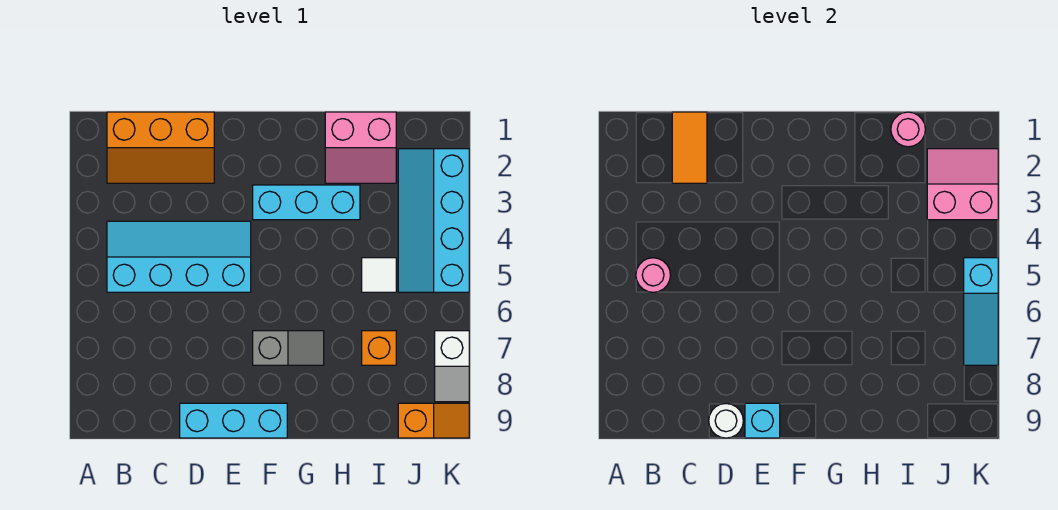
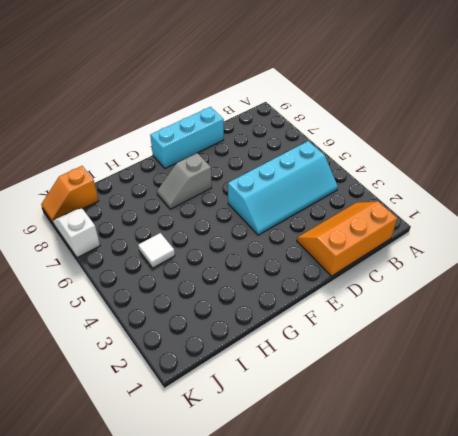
none -> cyan 1x3 brick [253,185,360,220]
none -> pink 2x2 slope [325,112,396,183]
none -> orange 1x1 brick [362,331,396,365]

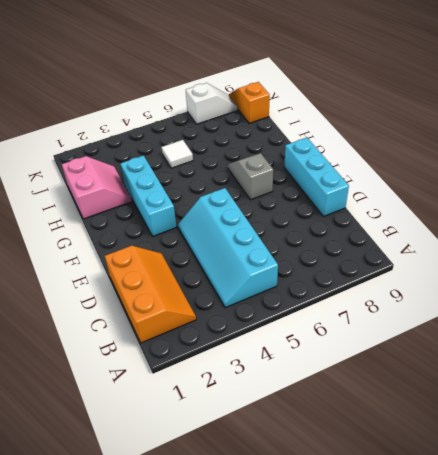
none -> orange 1x1 brick [362,331,396,365]
none -> cyan 2x4 slope [398,149,469,292]
none -> pink 1x1 round brick [636,258,670,292]

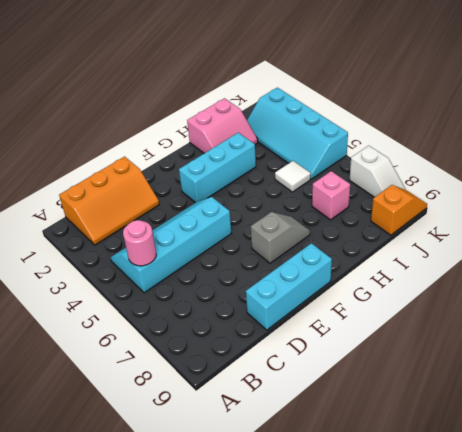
pink 1x1 brick [312,171,350,220] -> orange 1x1 brick [362,331,396,365]
none -> orange 1x2 tile [672,112,707,183]
none -> white 1x1 round brick [709,404,743,438]
none -> cyan 1x1 brick [745,403,780,438]

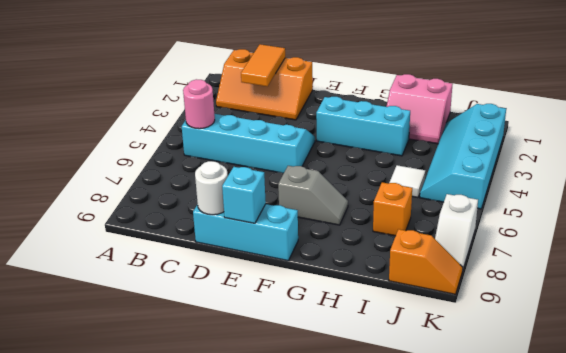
none -> pink 1x1 round brick [891,112,925,147]
none -> pink 2x2 slope [927,149,998,220]
none -> cyan 1x3 slope [964,258,998,365]

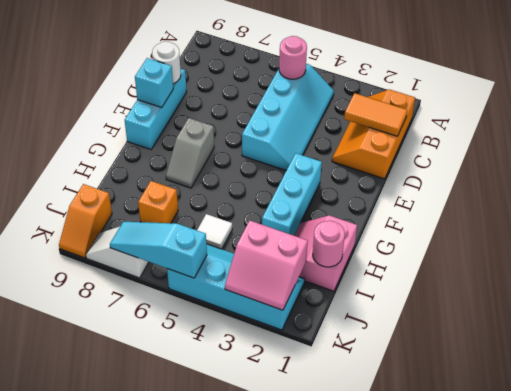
pink 2x2 slope [225,221,308,310] -> pink 2x2 slope turned to [927,149,998,220]

